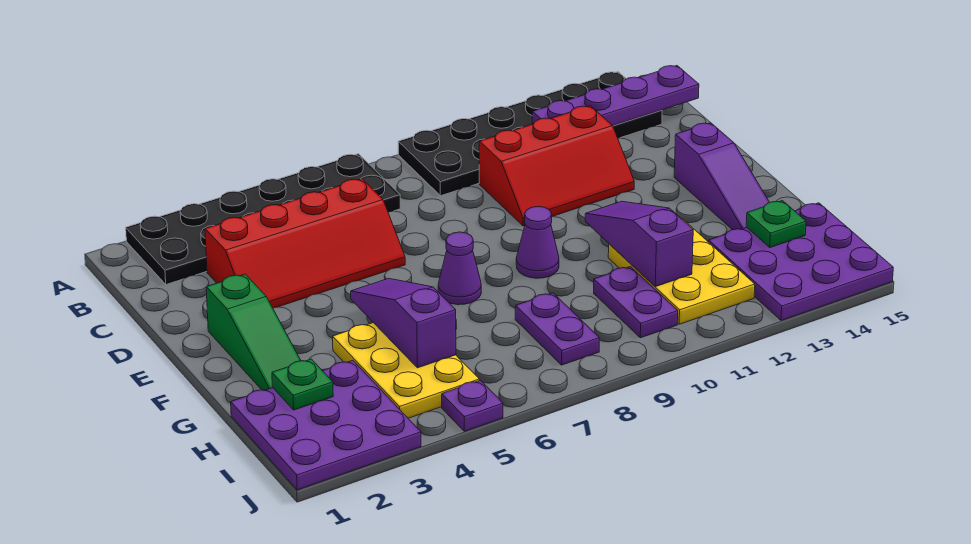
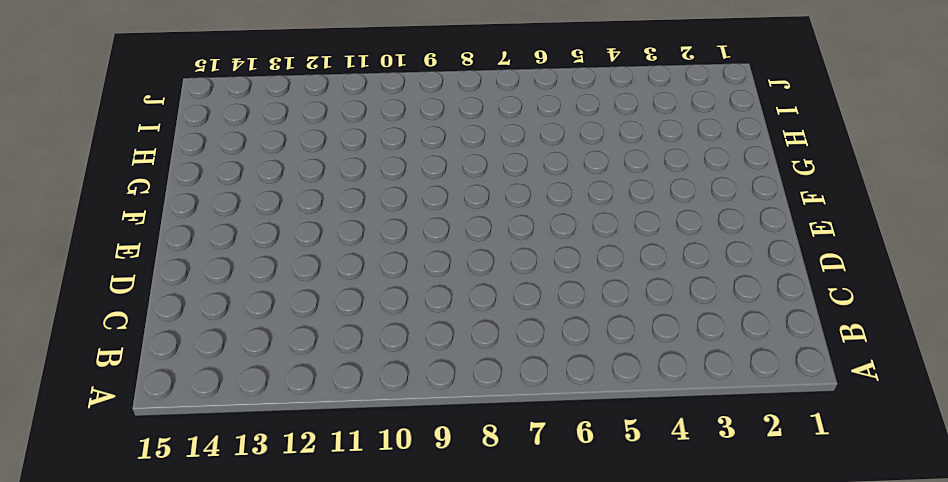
none -> black 2x6 plate [126,154,400,285]
none -> black 2x6 plate [398,72,662,196]
none -> red 2x4 slope [205,179,405,308]

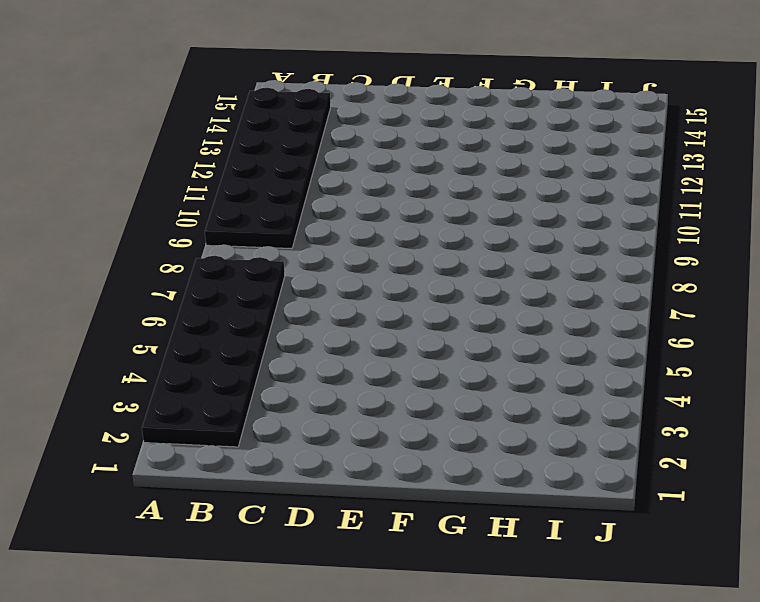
none -> red 2x4 slope [205,179,405,308]
none -> red 2x3 slope [479,106,634,226]
none -> green 1x3 slope [206,274,301,390]

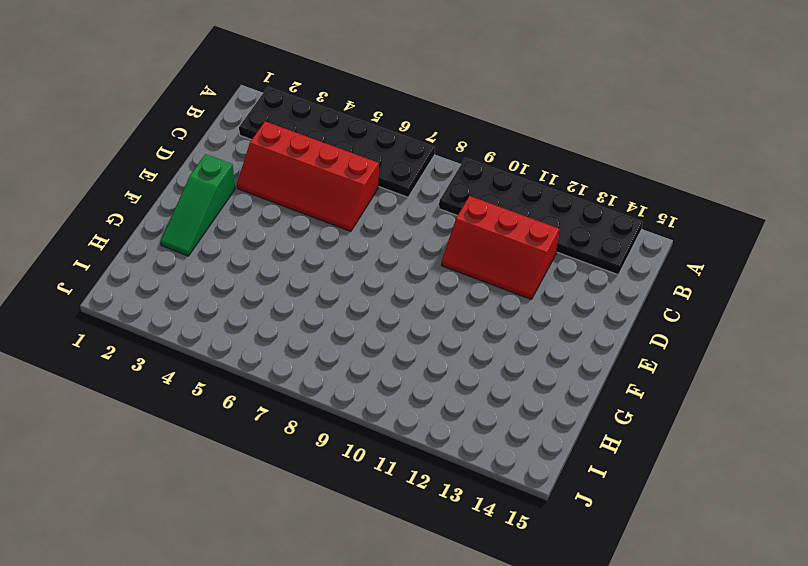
none -> purple 1x3 slope [674,123,769,230]
none -> purple 1x1 cone [438,232,481,305]
none -> purple 1x1 cone [516,206,559,278]

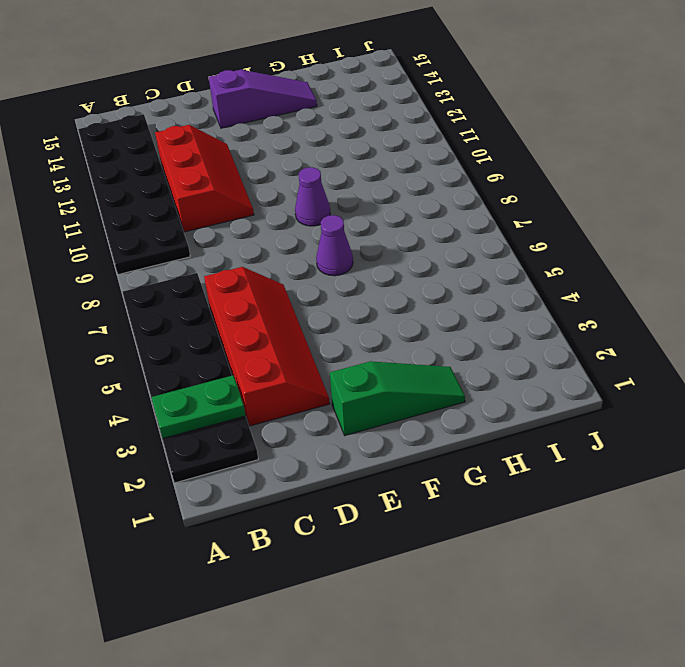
green 1x2 plate [151,375,246,439] -> none
none -> yellow 2x3 plate [333,323,479,418]
none -> yellow 2x3 plate [608,219,755,324]
none -> purple 3x3 plate [231,360,421,490]

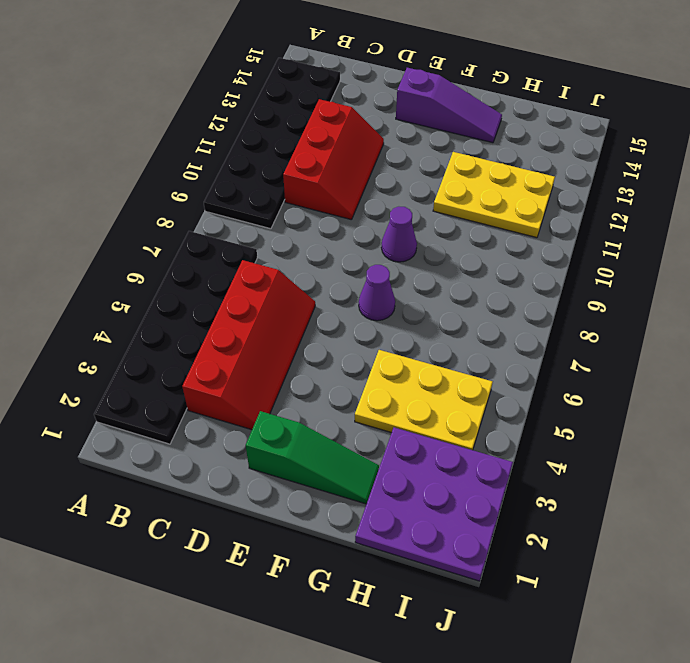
none -> purple 1x2 plate [515,293,599,365]
none -> purple 1x2 plate [594,267,678,338]
none -> purple 3x3 plate [709,203,893,320]

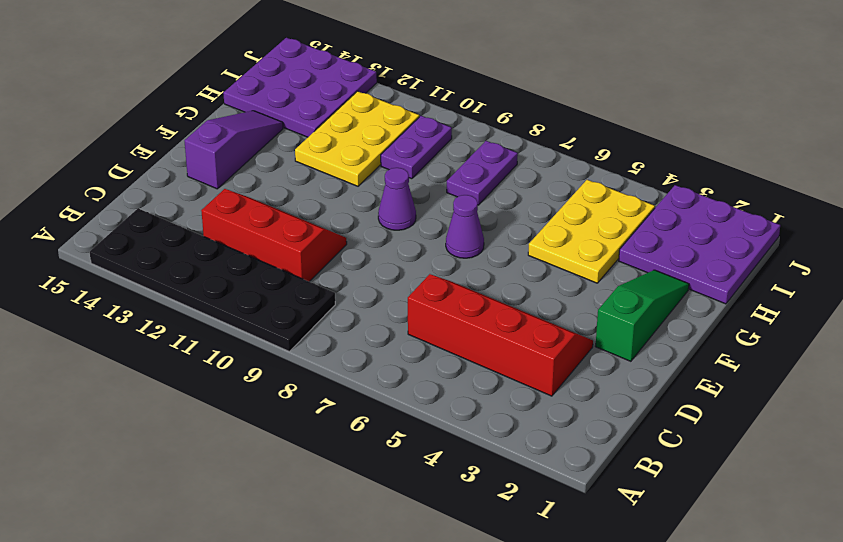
none -> black 2x6 plate [126,154,400,285]
none -> purple 1x1 plate [442,380,503,431]
none -> purple 1x4 plate [532,66,699,126]

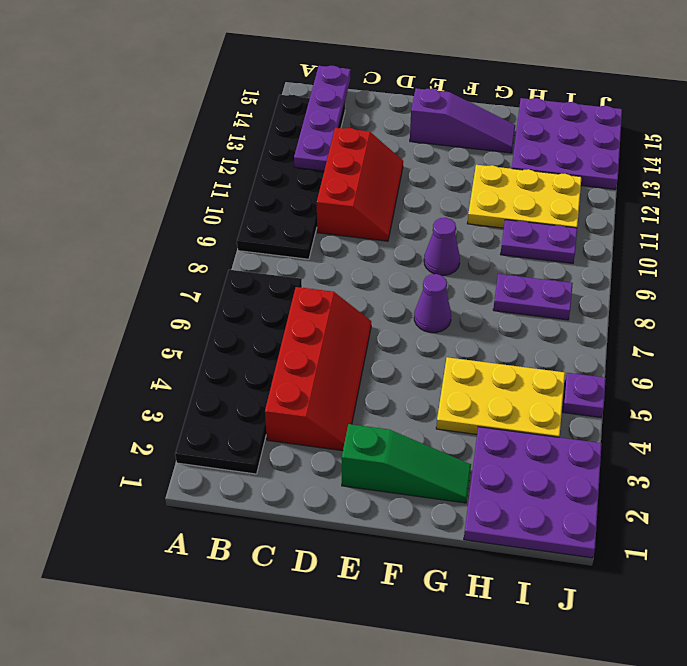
none -> purple 1x3 slope [351,278,456,368]
none -> purple 1x3 slope [585,201,693,287]
none -> green 1x1 plate [272,359,333,410]

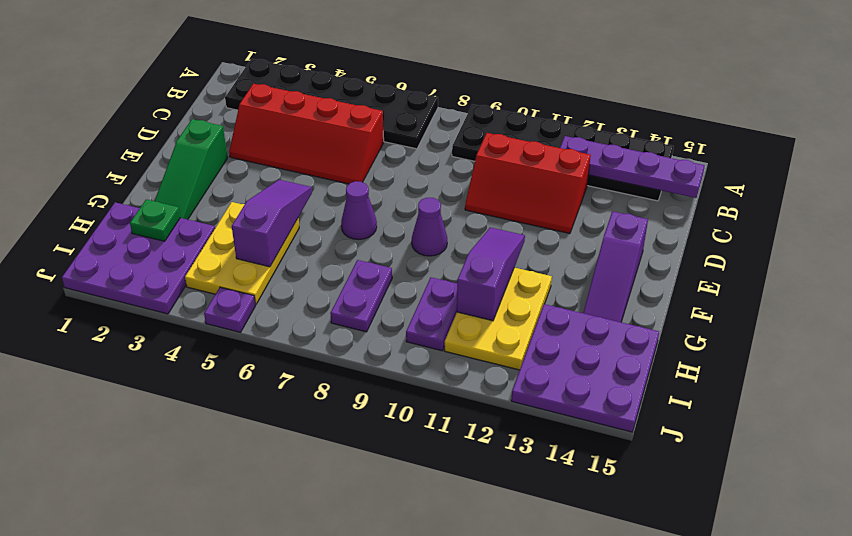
none -> green 1x1 plate [746,201,806,247]

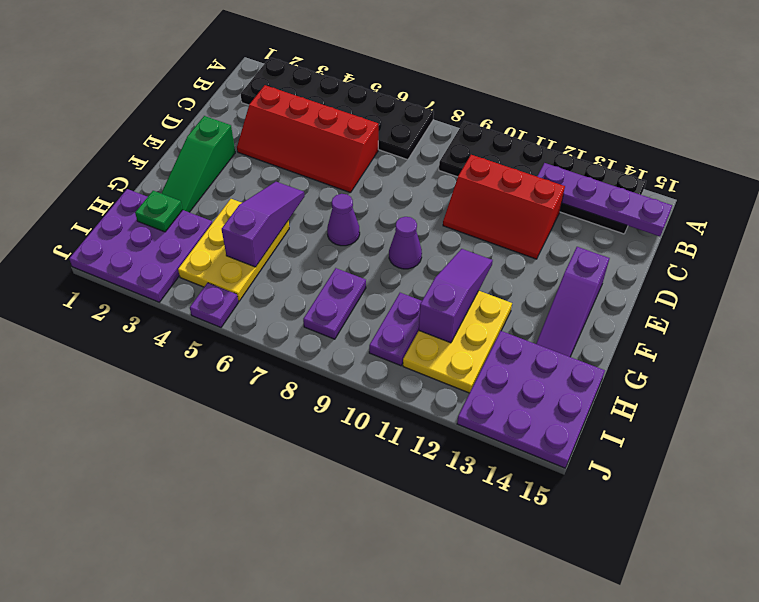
none -> green 1x1 plate [746,201,806,247]

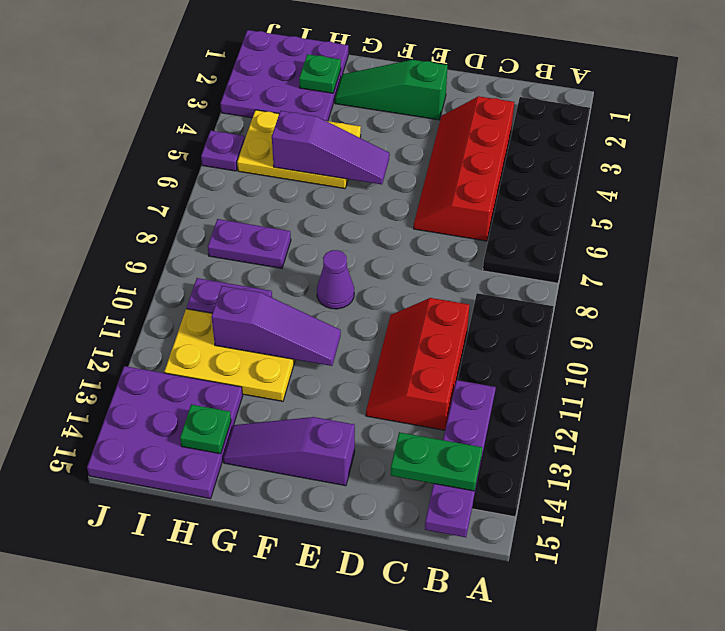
green 1x2 plate [391,432,482,491] -> none
none -> purple 1x1 cone [438,232,481,305]

